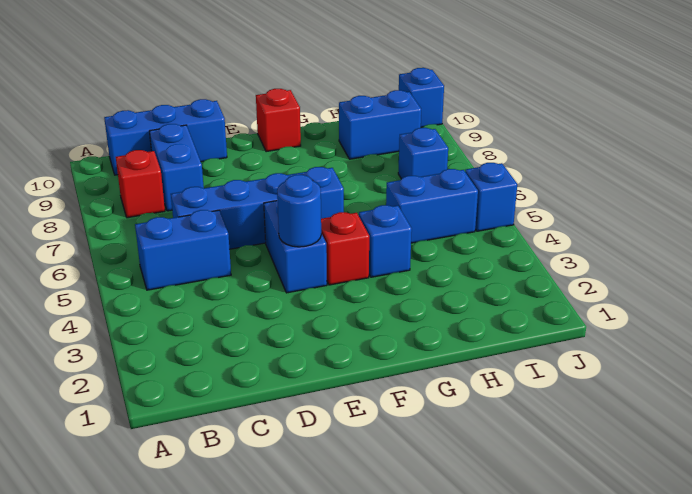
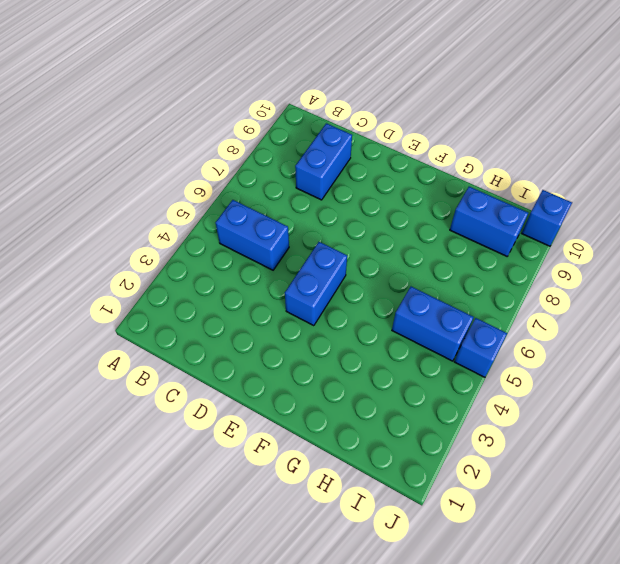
none -> red 1x1 brick [116,150,165,218]
none -> blue 1x3 brick [104,99,227,175]
none -> blue 1x4 brick [171,167,344,249]

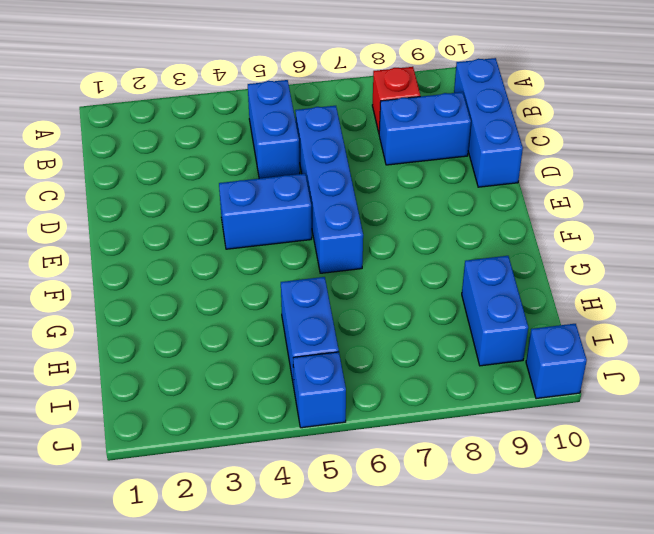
none -> red 1x1 brick [321,212,369,285]
none -> red 1x1 brick [256,89,301,152]
none -> blue 1x1 brick [359,205,412,277]

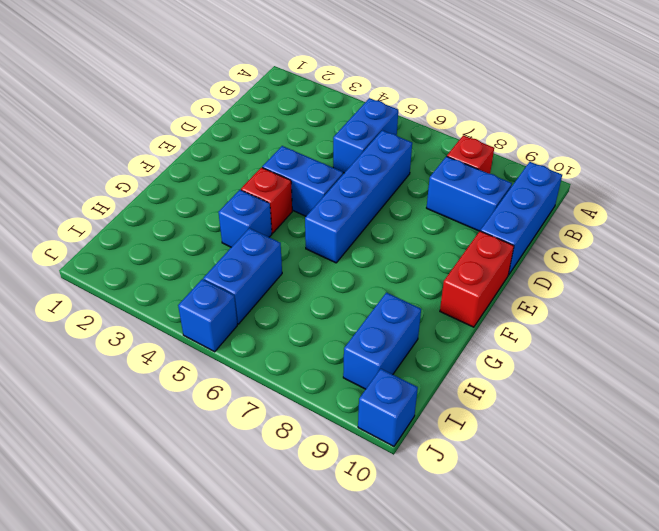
red 1x2 brick [440,231,514,327] -> red 1x1 brick [256,89,301,152]
none -> blue 1x1 brick [398,128,448,179]
none -> blue 1x1 round brick [277,175,321,247]

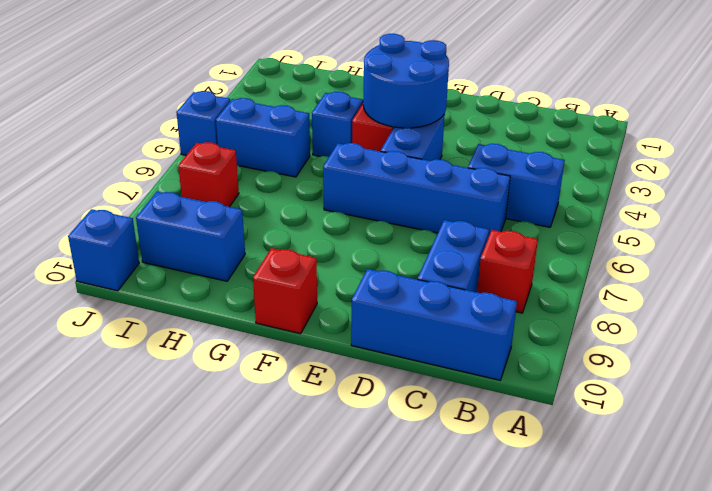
blue 2x2 round brick [363,34,449,128] -> blue 1x1 round brick [277,175,321,247]
red 1x1 brick [178,142,239,207] -> blue 1x1 brick [398,128,448,179]

